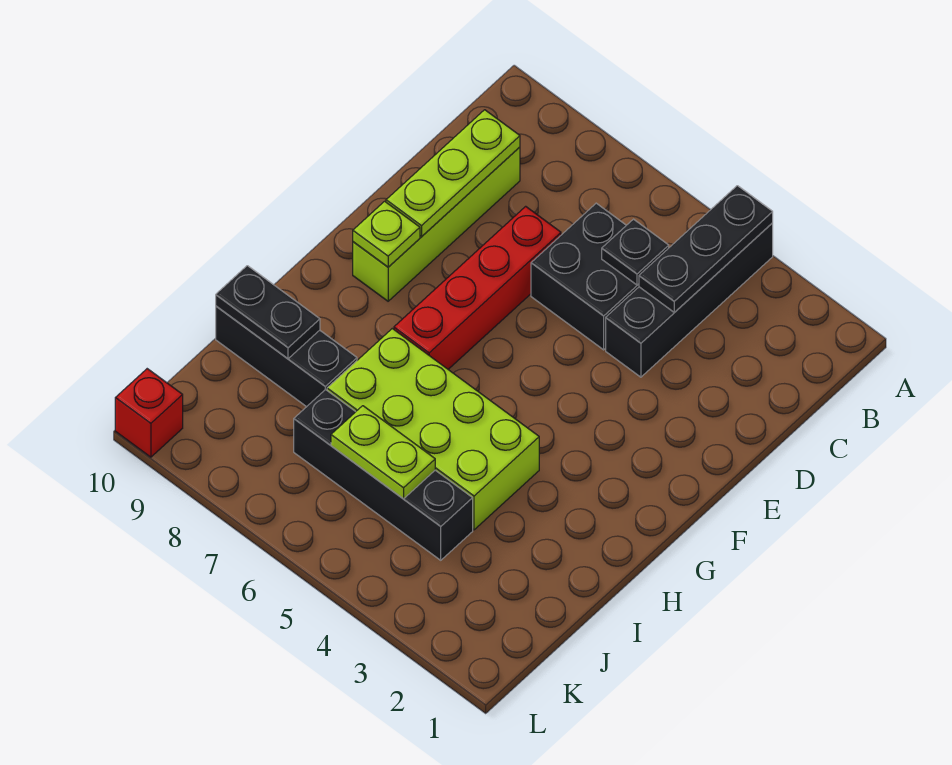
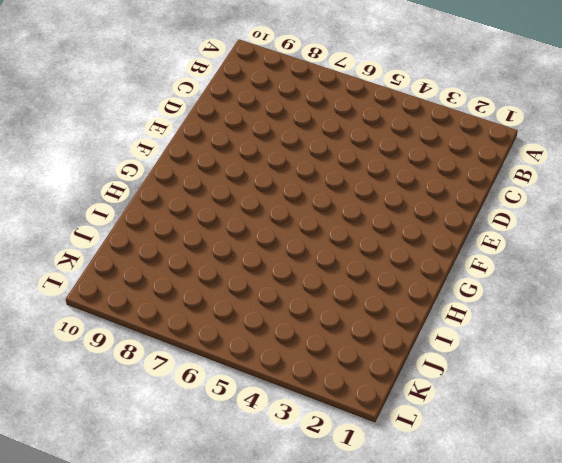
none -> black 1x4 brick [606,223,773,377]
none -> black 2x2 brick [531,203,639,350]
none -> lime 1x4 brick [353,147,520,301]

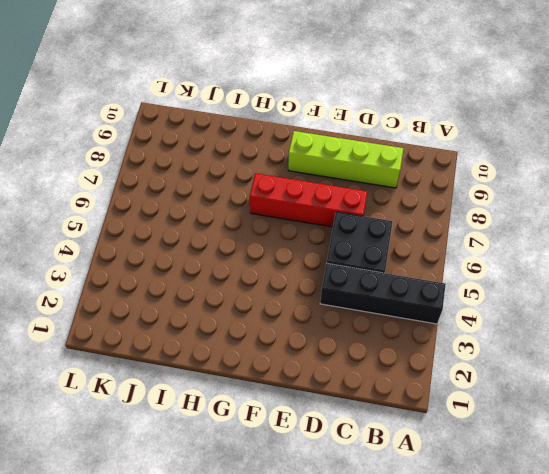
none -> lime 2x4 brick [327,329,539,530]
none -> black 1x3 brick [216,306,357,407]
none -> black 1x4 brick [294,390,473,560]

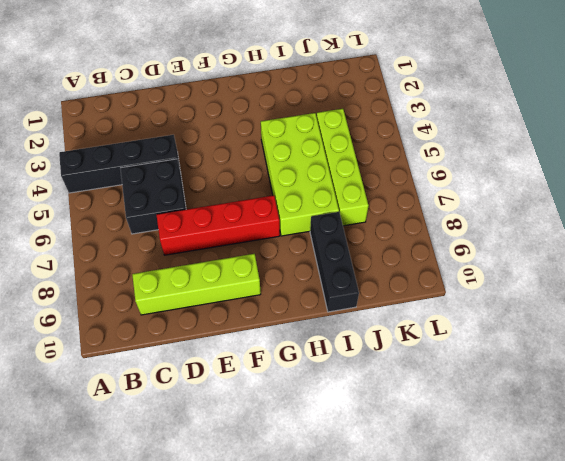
lime 1x4 brick [317,109,368,226] -> black 1x4 brick [294,390,473,560]
none -> red 1x1 brick [115,369,183,457]
none -> black 1x3 plate [639,186,773,312]
none -> black 1x1 plate [602,219,669,285]

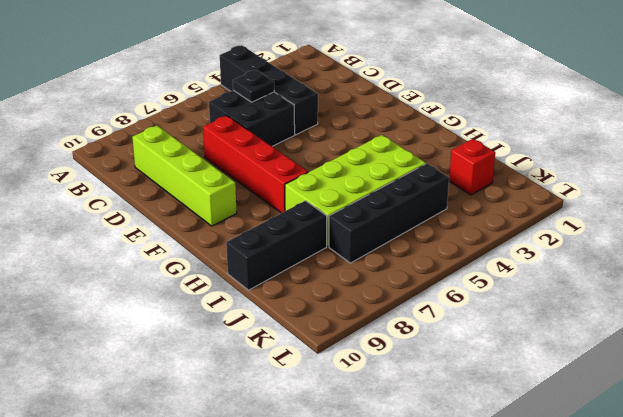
red 1x1 brick [449,139,495,195] -> red 1x1 brick moved to [115,369,183,457]
none -> black 1x3 plate [639,186,773,312]
none -> lime 1x3 plate [386,110,520,237]
none -> lime 1x1 plate [353,201,420,267]

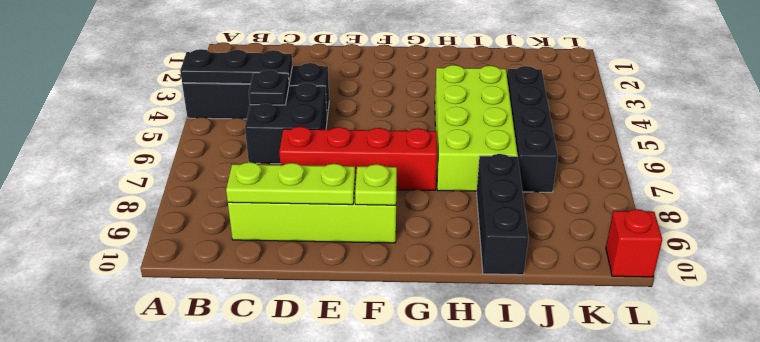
none -> black 1x2 plate [216,266,320,359]
none -> lime 1x2 plate [331,406,435,499]

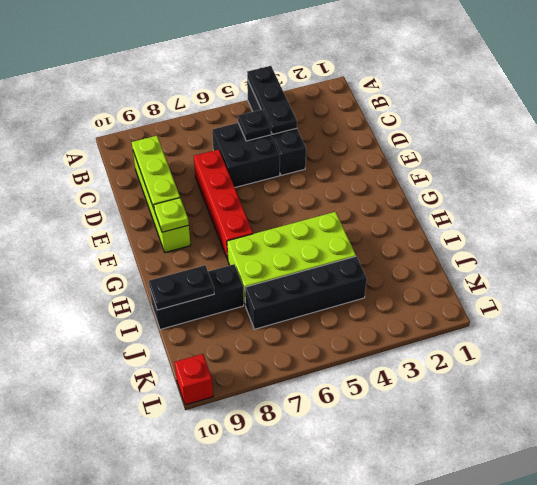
none -> lime 1x2 plate [331,406,435,499]

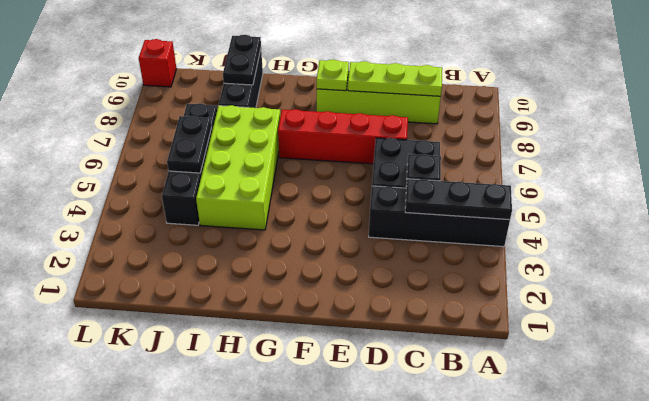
black 1x2 plate [167,116,211,173] -> lime 1x2 plate [331,406,435,499]

